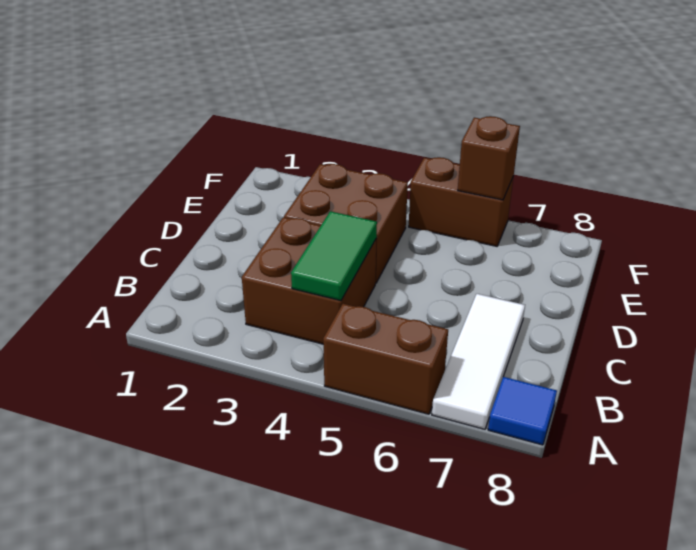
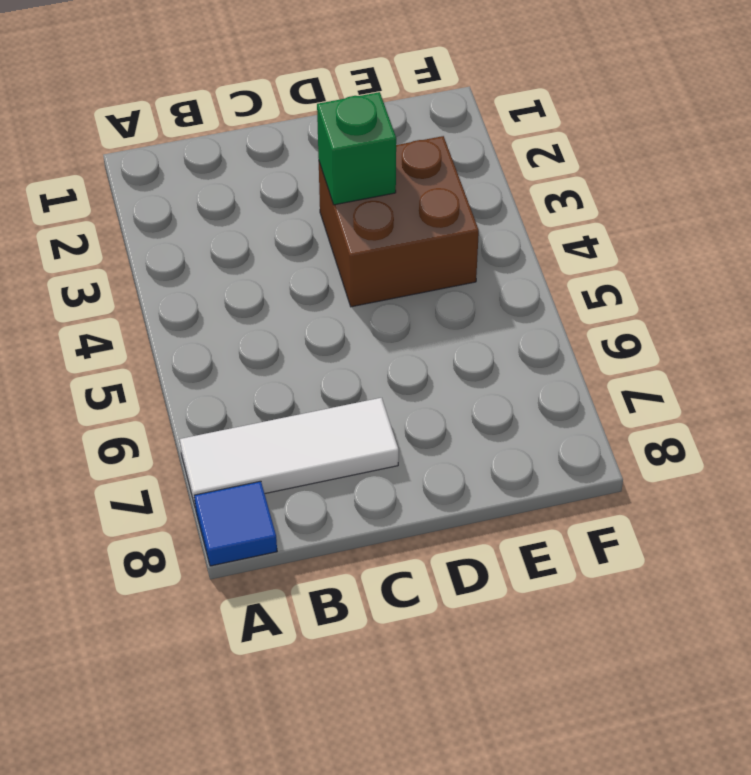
green 1x1 brick [317,92,396,205] -> none
none -> brown 1x2 brick [323,304,448,414]
none -> brown 2x2 brick [242,217,376,344]

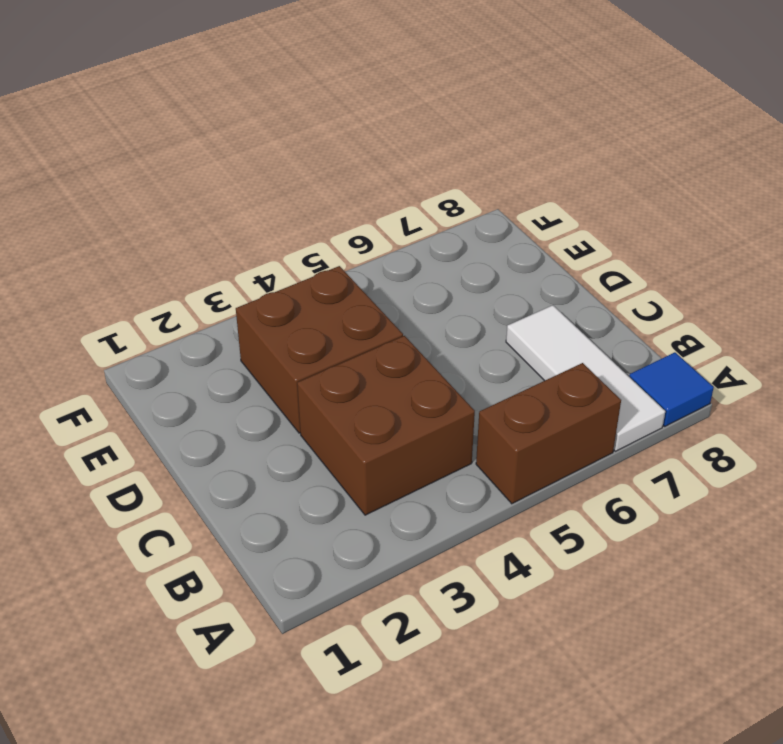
none -> brown 1x2 brick [409,157,513,246]
none -> green 1x2 tile [291,211,377,301]

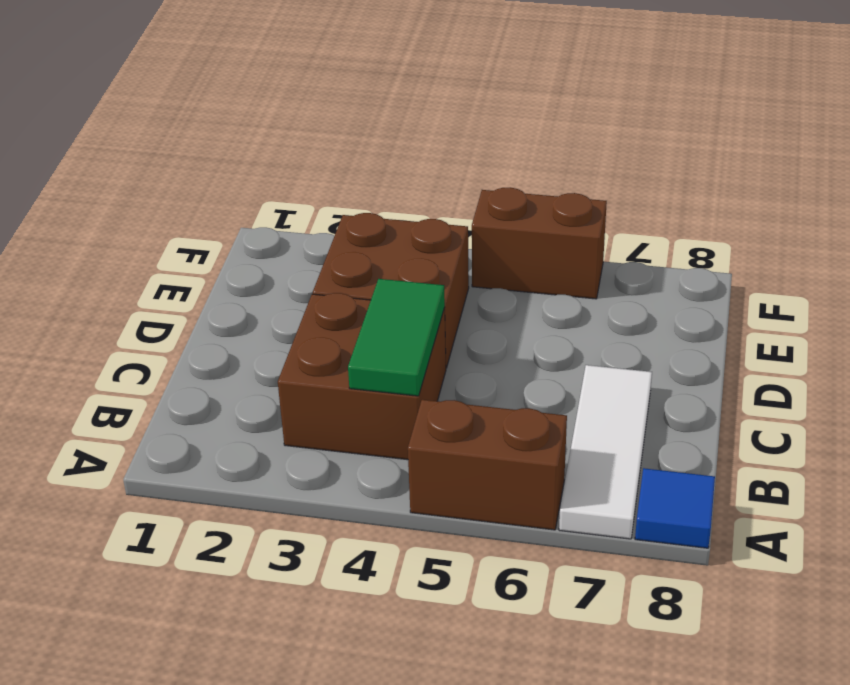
none -> brown 1x1 brick [458,116,520,200]

